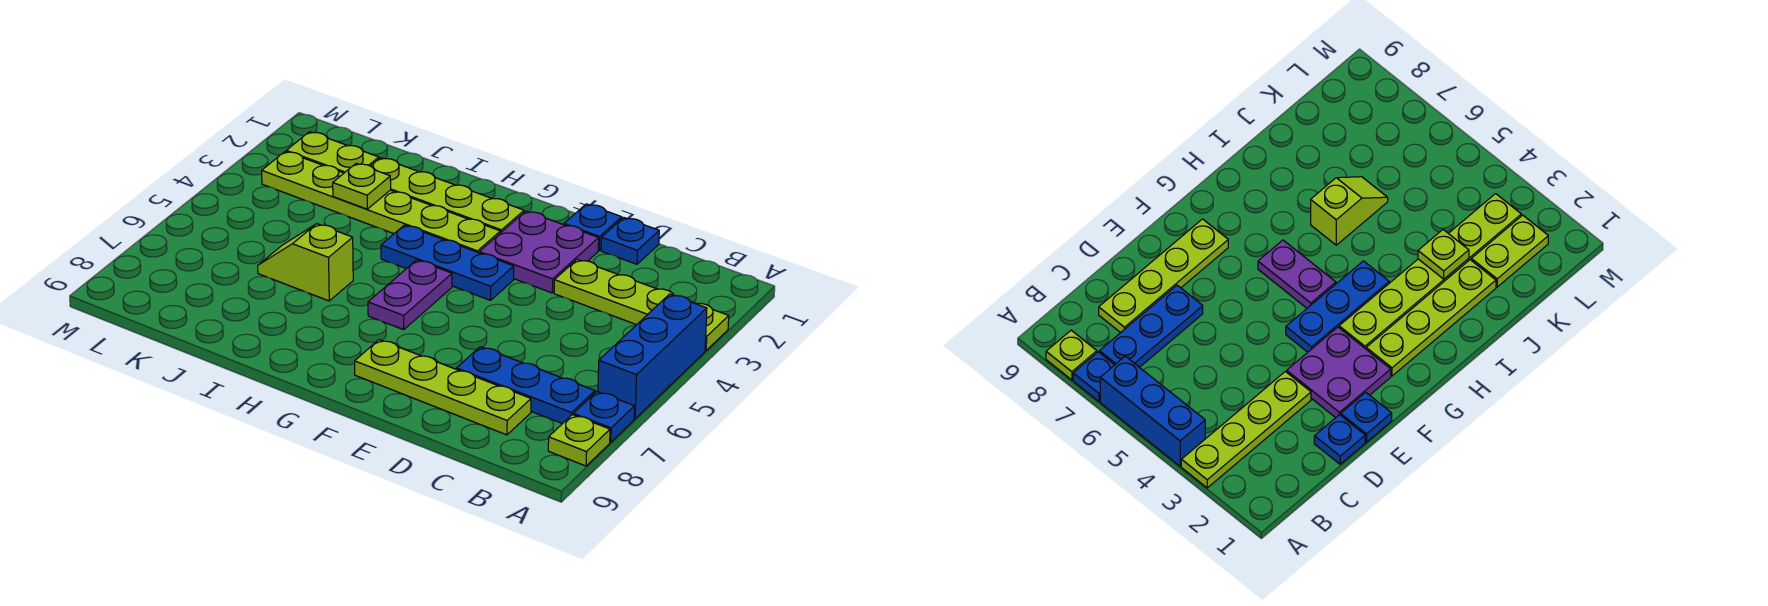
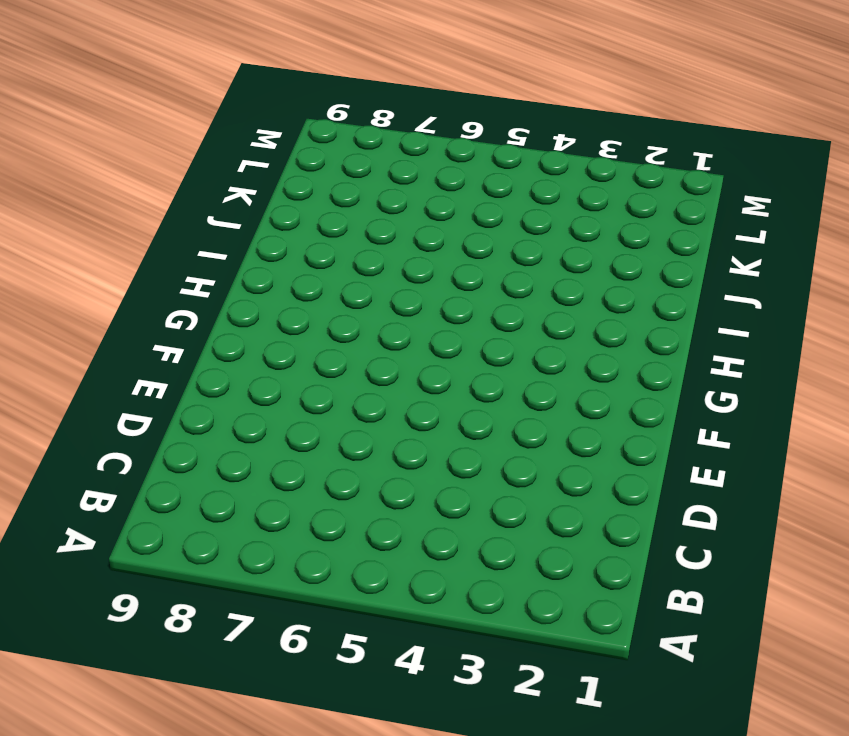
none -> lime 1x4 plate [554,259,729,351]
none -> blue 1x3 brick [598,294,707,419]
none -> blue 1x1 plate [573,392,634,442]

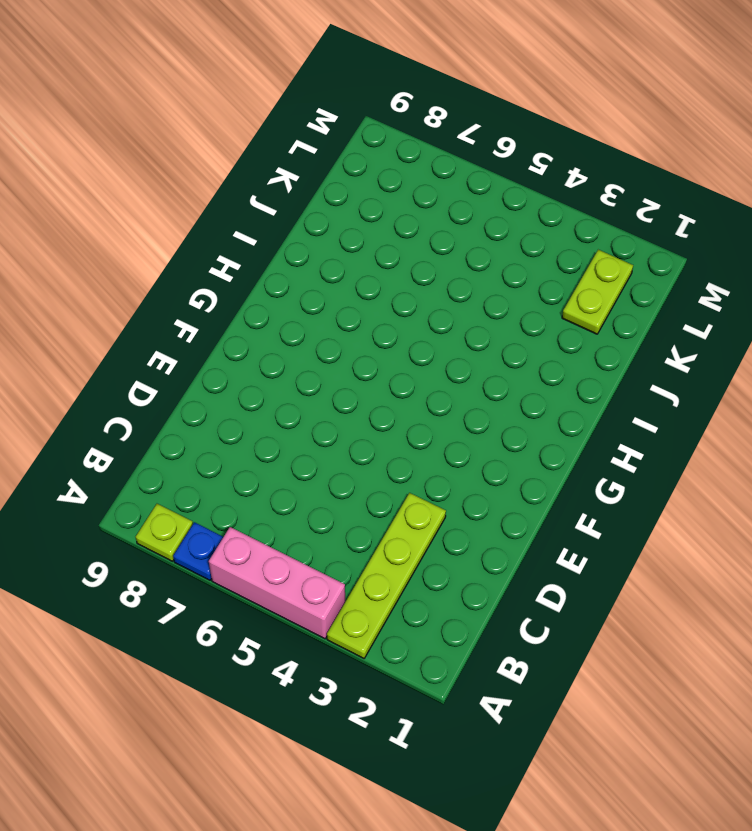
pink 1x3 brick [209,527,345,639] -> blue 1x3 brick [598,294,707,419]
none -> blue 1x3 plate [456,347,595,424]
none -> lime 1x4 plate [355,340,531,435]
none -> blue 1x1 plate [601,218,659,264]

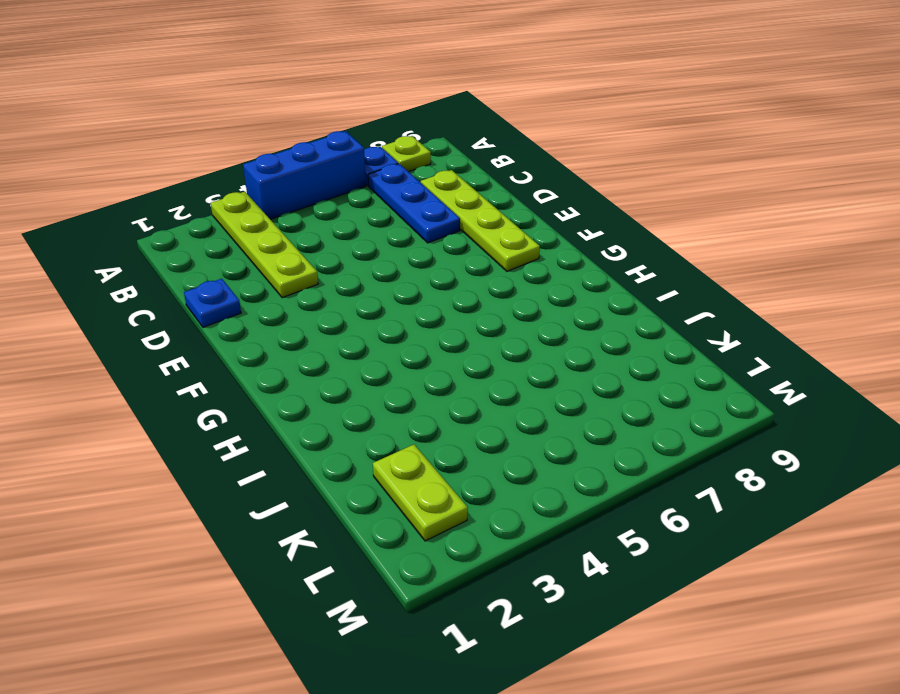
none -> blue 1x1 plate [564,204,622,250]
none -> purple 2x2 plate [479,211,599,293]
none -> blue 1x3 plate [381,225,514,300]

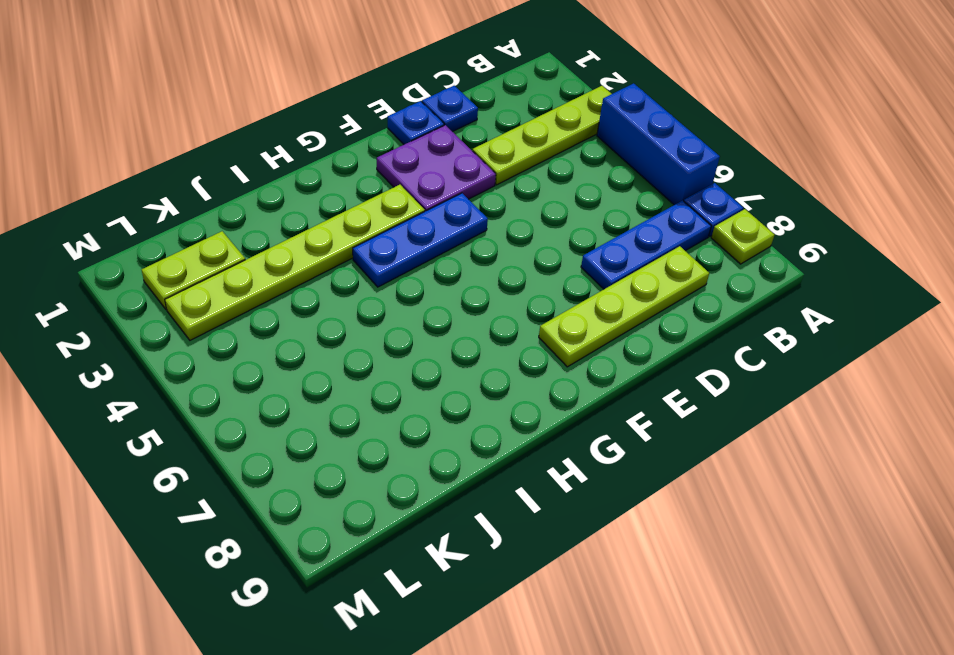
none -> lime 1x4 plate [371,158,524,233]
none -> purple 1x2 plate [368,260,452,330]
none -> lime 1x2 slope [258,224,353,301]

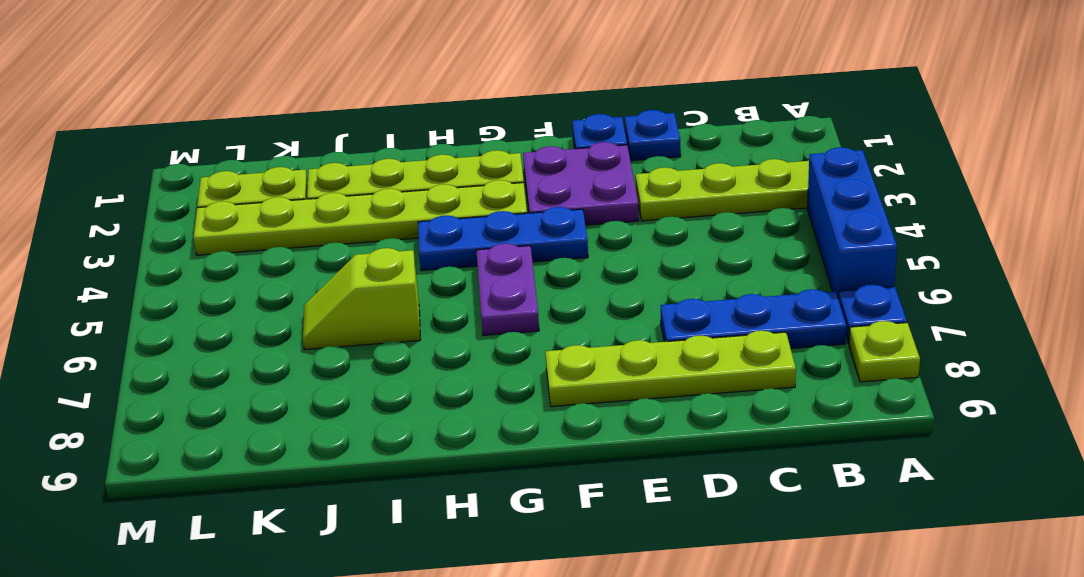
none -> lime 1x1 plate [333,163,391,209]

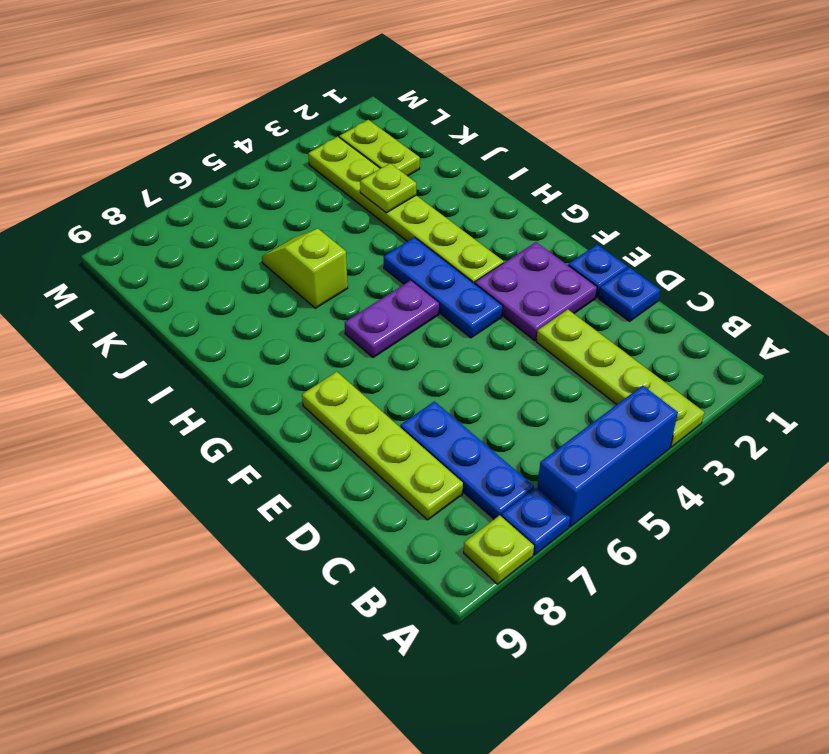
none -> lime 1x4 plate [371,158,524,233]

